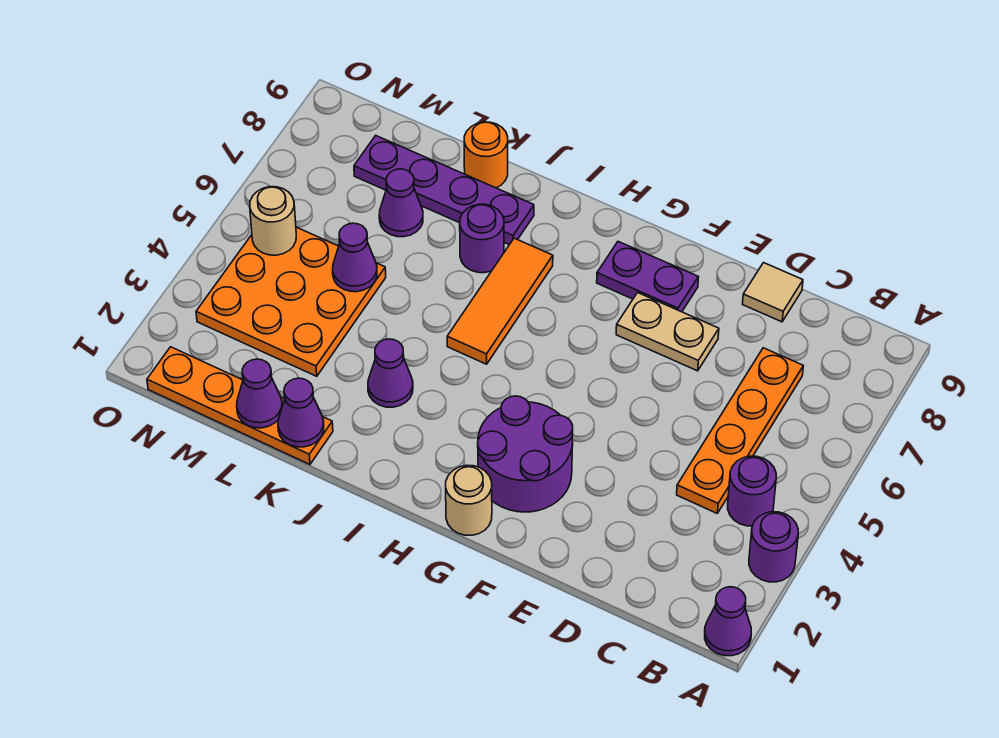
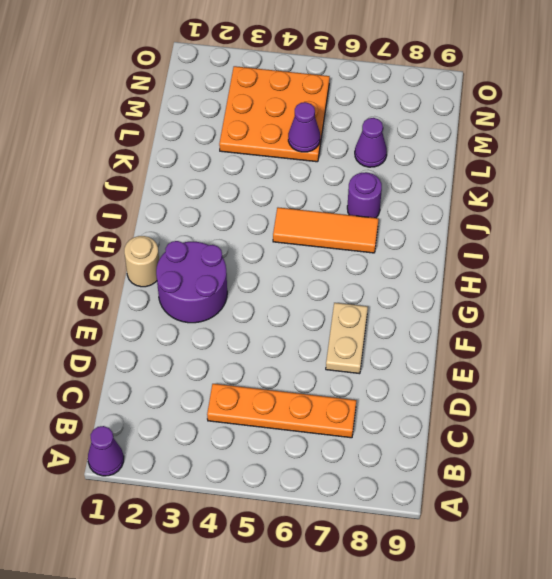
none -> purple 1x1 round brick [749,512,798,582]
none -> purple 1x1 round brick [728,456,776,526]
none -> tan 1x1 tile [743,263,803,322]

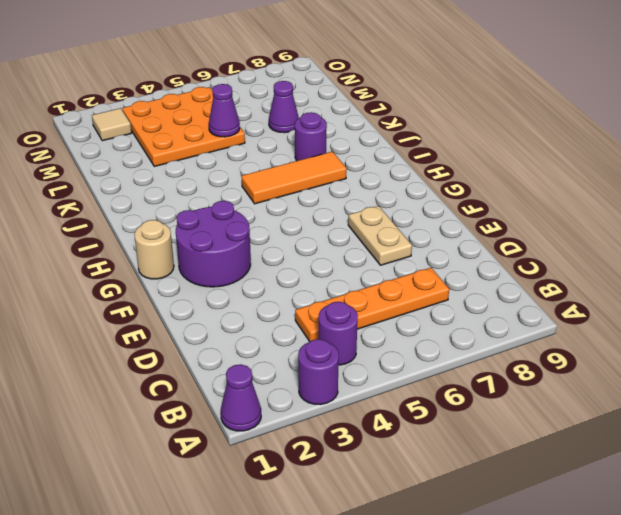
tan 1x1 tile [92,108,131,141] -> tan 1x1 tile moved to [743,263,803,322]
none -> purple 1x2 plate [597,242,698,312]
none -> purple 1x1 cone [368,339,413,407]
none -> purple 1x4 plate [354,136,534,245]

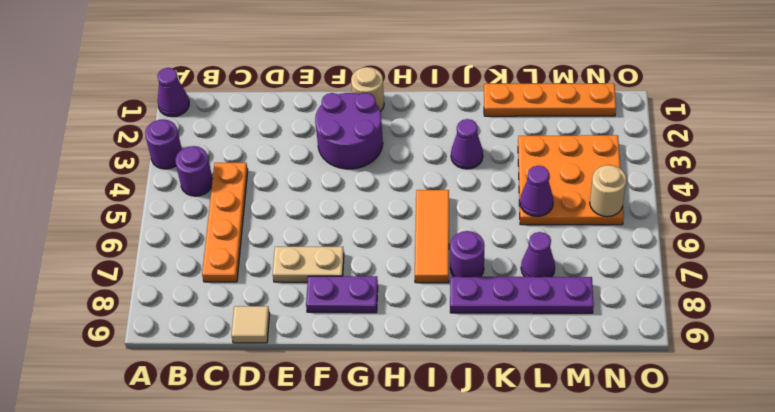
none -> orange 1x1 round brick [464,122,508,188]
none -> purple 1x1 cone [278,378,324,447]
none -> purple 1x1 cone [237,359,282,428]

